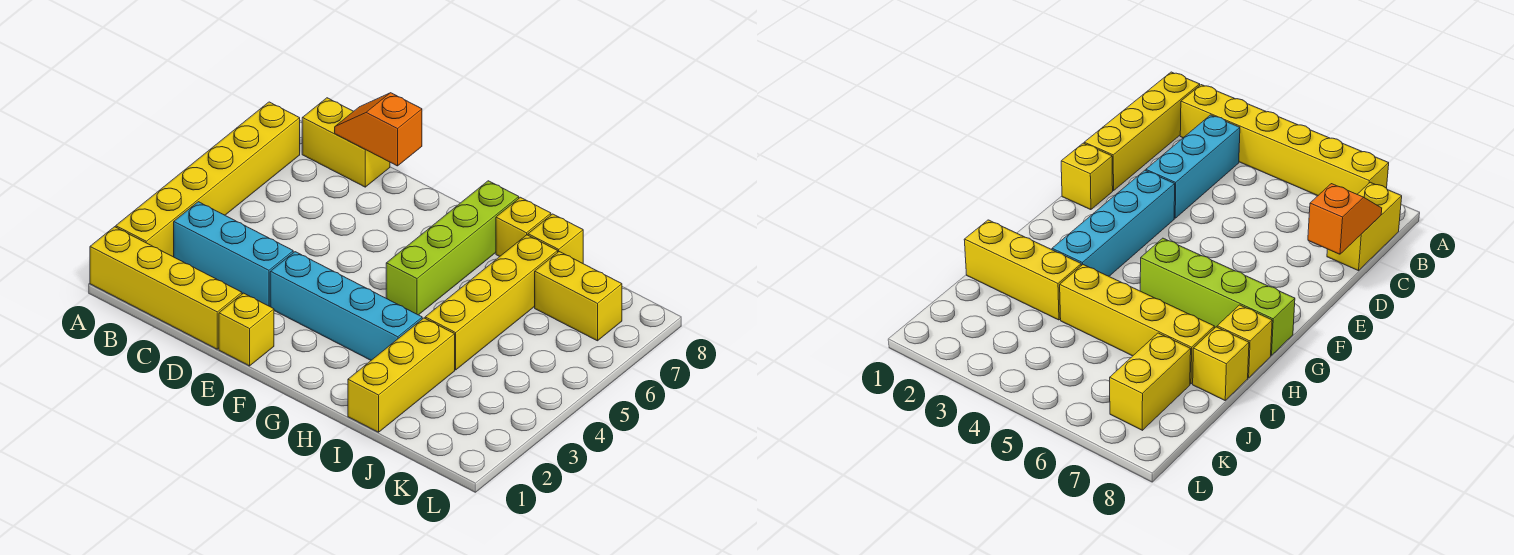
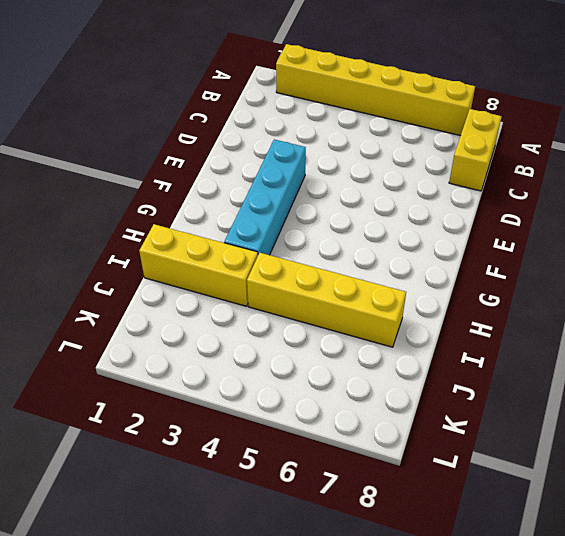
none -> yellow 1x4 brick [90,227,242,349]
none -> cyan 1x3 brick [174,202,293,306]
none -> yellow 1x1 brick [219,293,274,366]

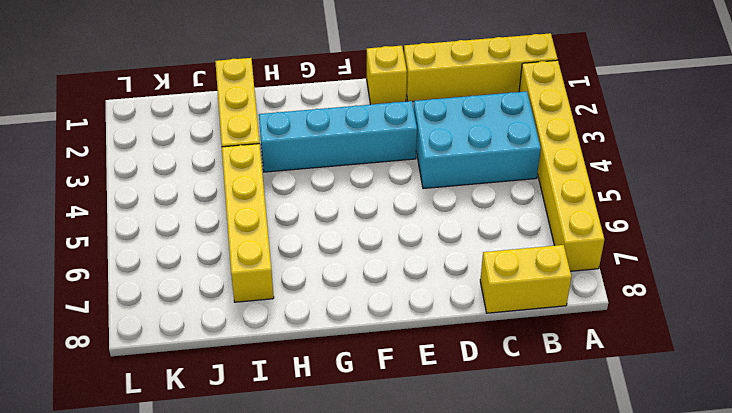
cyan 2x3 brick [414,91,541,189] -> cyan 1x3 brick [174,202,293,306]
none -> lime 1x4 brick [386,181,519,315]
none -> yellow 1x1 brick [496,197,551,257]
none -> yellow 1x1 brick [528,214,583,263]

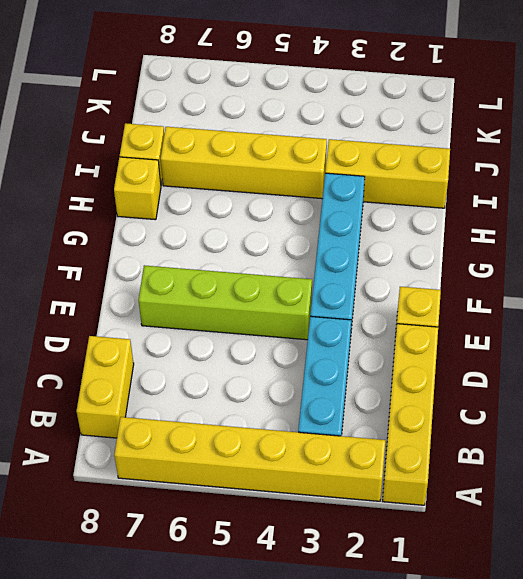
lime 1x4 brick [139,265,312,340] -> lime 1x4 brick moved to [386,181,519,315]
none -> yellow 1x2 brick [535,252,622,341]
none -> orange 1x2 slope [335,93,422,166]

